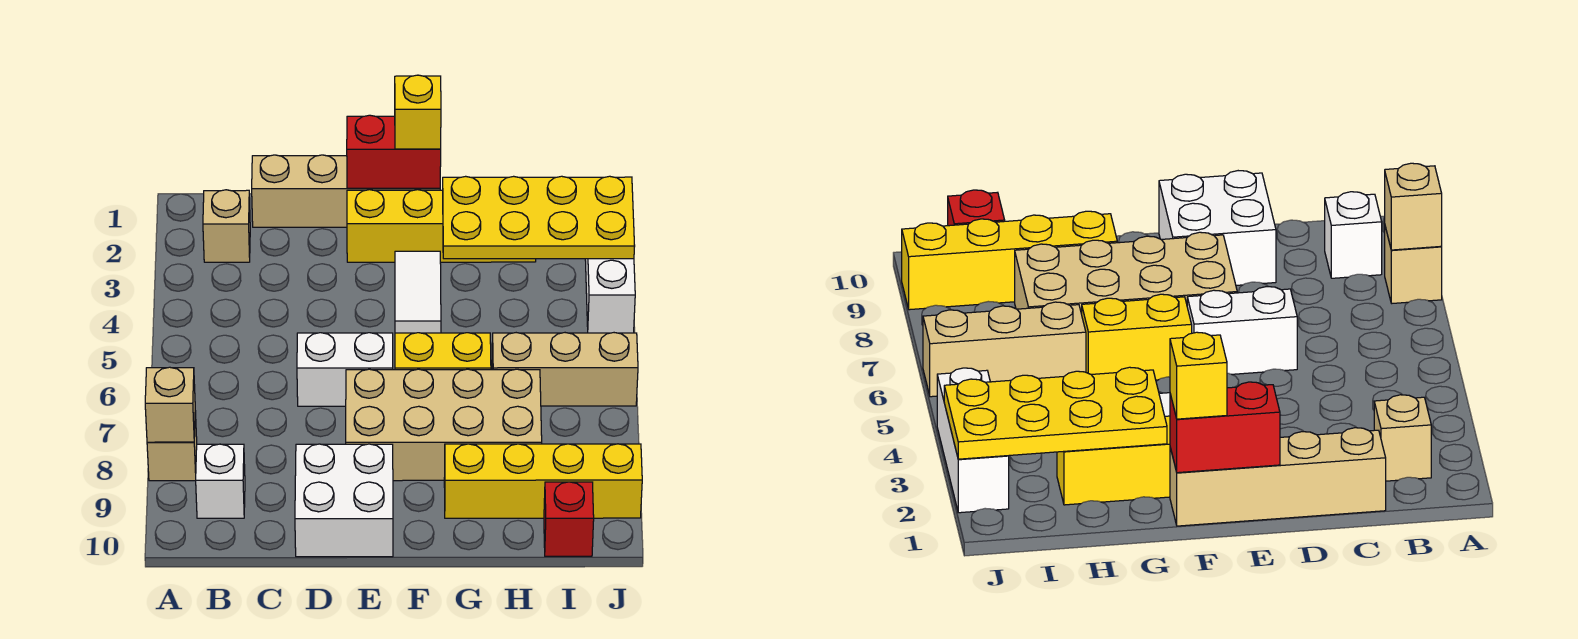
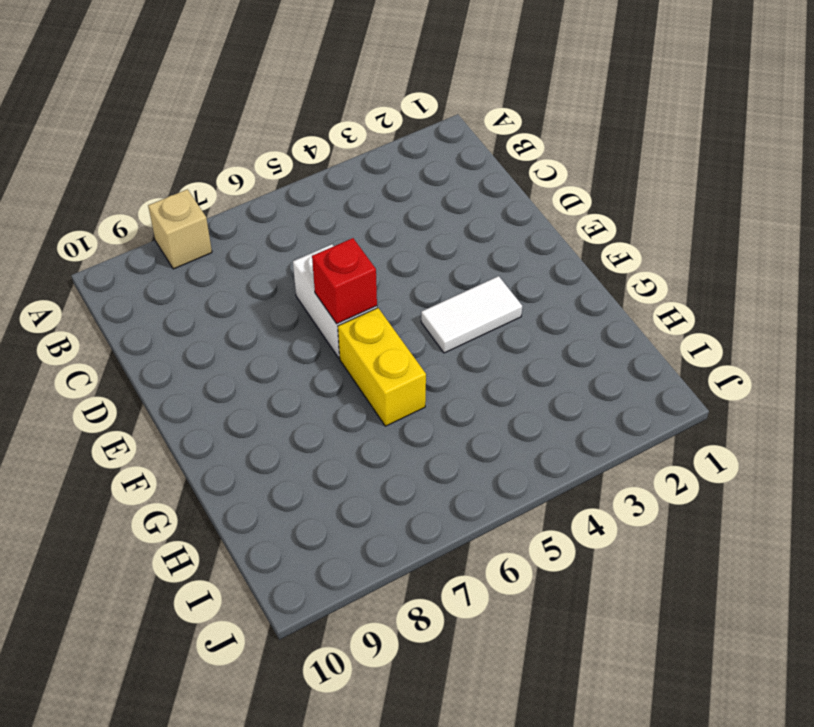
red 1x1 brick [312,238,377,324] -> red 1x1 brick moved to [544,482,594,556]
none -> tan 1x1 brick [203,190,250,262]
none -> white 1x1 brick [196,444,245,518]
none -> tan 1x4 brick [252,155,440,227]

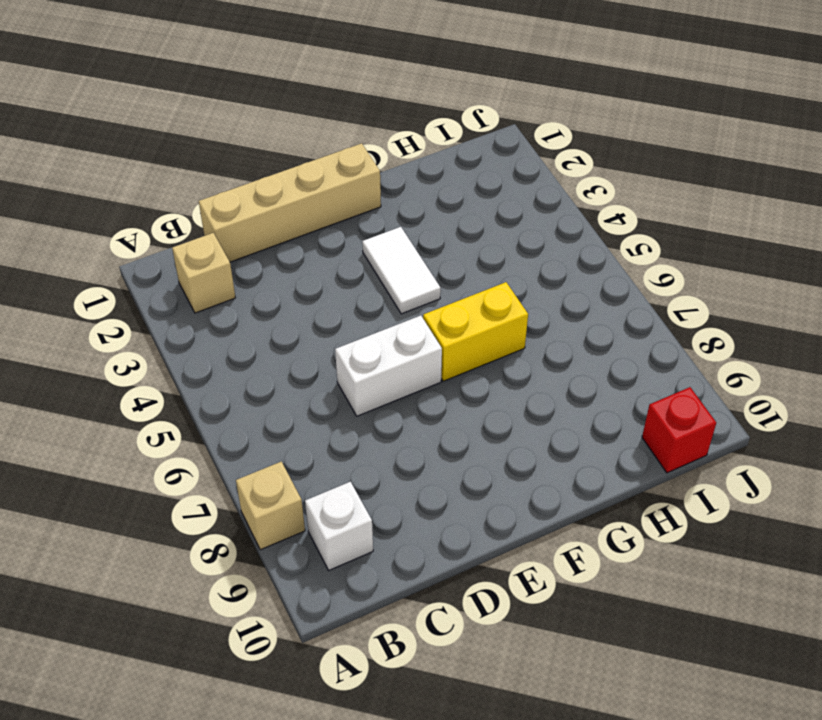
none -> white 2x2 brick [295,444,393,557]
none -> yellow 1x4 brick [347,190,536,262]
none -> tan 2x4 brick [346,369,542,481]

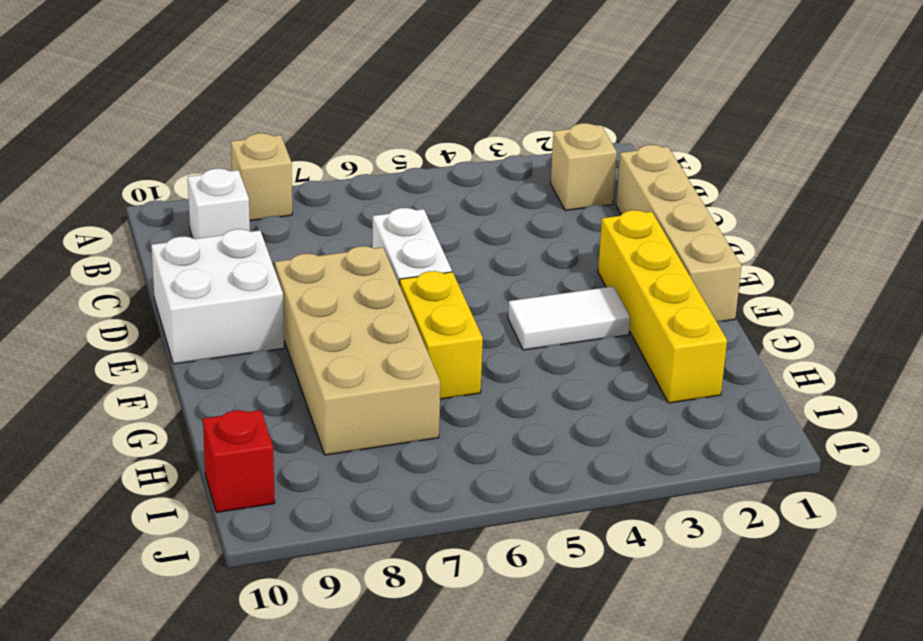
none -> yellow 1x4 brick [444,444,642,518]
none -> tan 1x3 brick [492,333,638,406]
none -> white 1x3 brick [585,259,635,333]

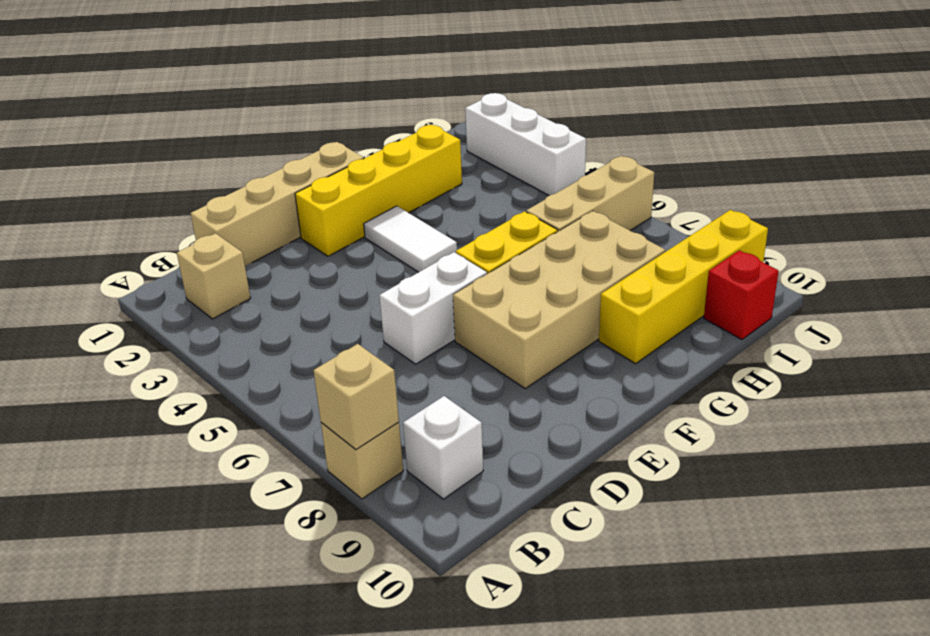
none -> white 2x2 brick [295,444,393,557]
none -> red 1x2 brick [347,115,441,188]
none -> yellow 2x4 plate [443,176,635,259]

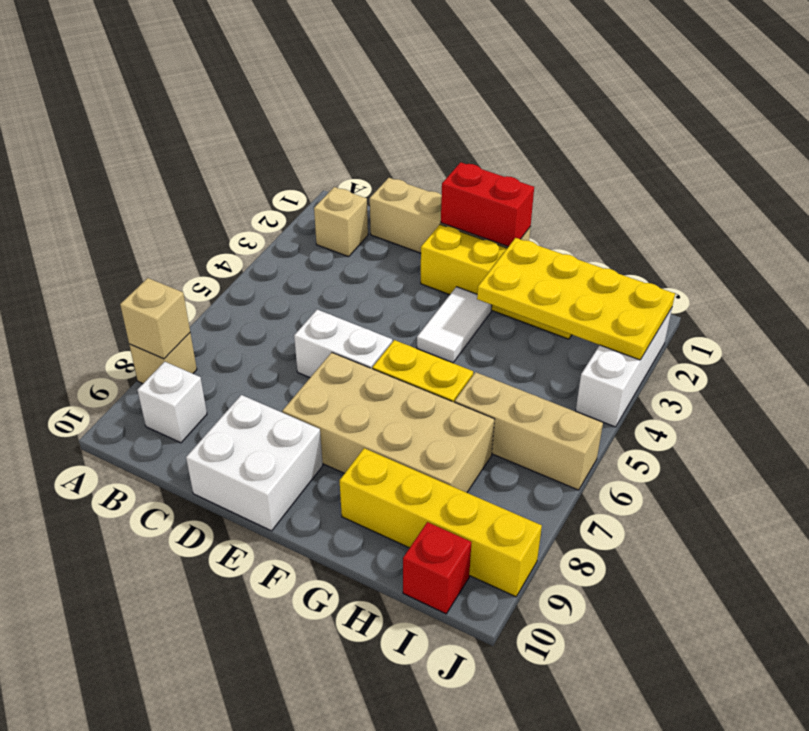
none -> yellow 1x1 brick [395,75,441,149]

